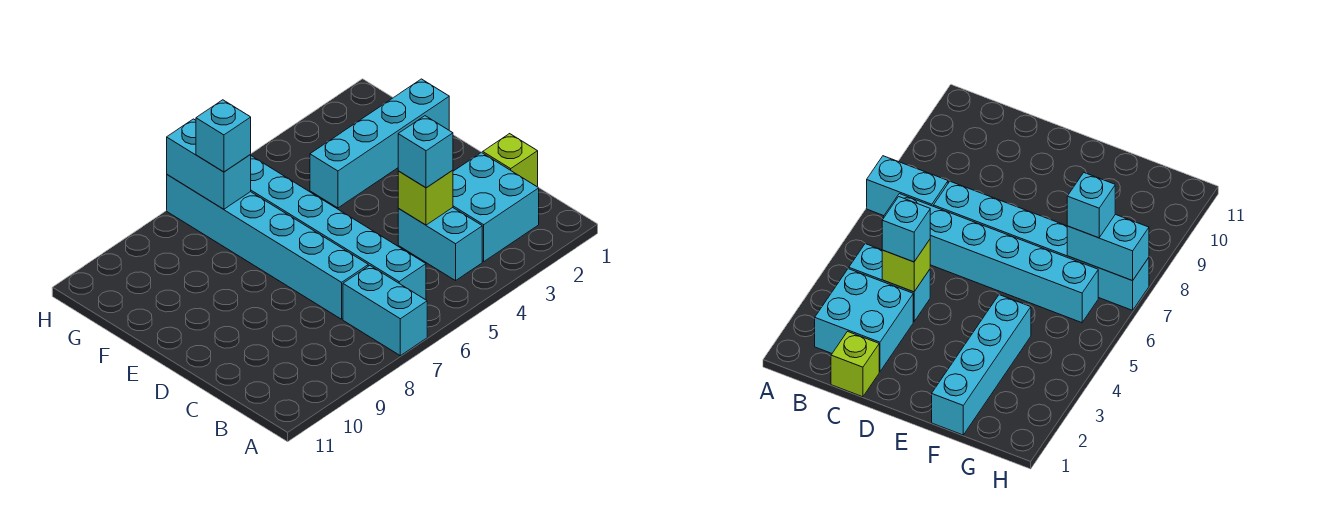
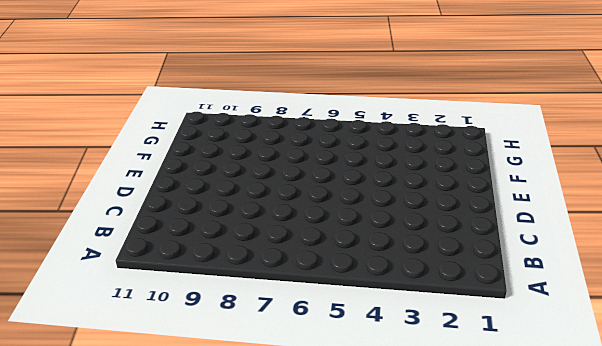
none -> cyan 1x2 brick [343,266,427,356]
none -> cyan 2x2 brick [453,152,539,261]

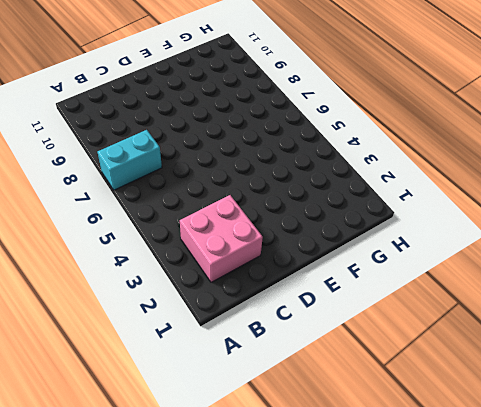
pink 2x2 brick [180,195,263,282] -> cyan 2x2 brick [453,152,539,261]
none -> cyan 1x2 brick [398,208,482,281]
none -> cyan 1x6 brick [251,156,426,300]

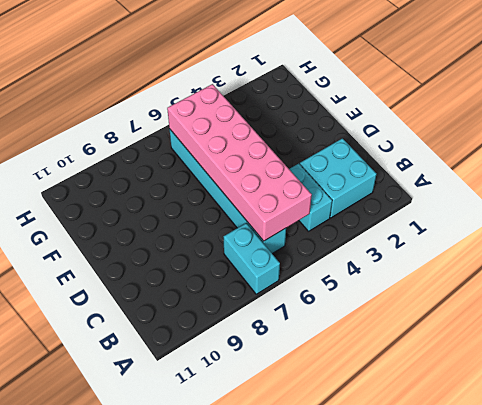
pink 2x6 brick [167,84,312,241] -> none
none -> lime 1x1 brick [483,134,538,187]
none -> cyan 1x6 brick [167,175,368,319]

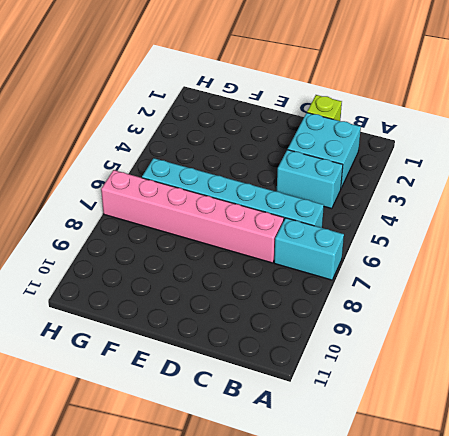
pink 1x6 brick [101,170,284,263] -> cyan 1x6 brick [167,175,368,319]
none -> cyan 1x4 brick [310,79,449,208]
none -> lime 1x1 brick [398,170,453,225]

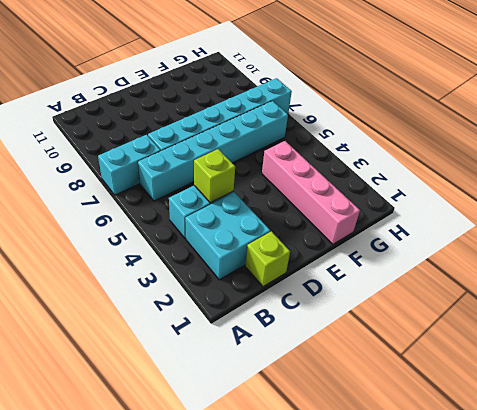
pink 1x4 brick [262,141,360,244] -> cyan 1x4 brick [310,79,449,208]
none -> cyan 1x2 brick [167,119,251,209]
none -> cyan 1x1 brick [398,116,453,188]

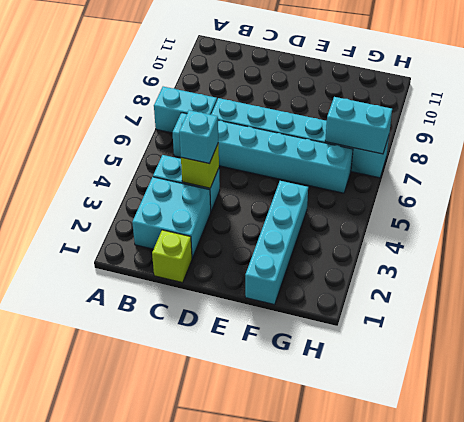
none -> cyan 1x1 brick [196,100,251,172]

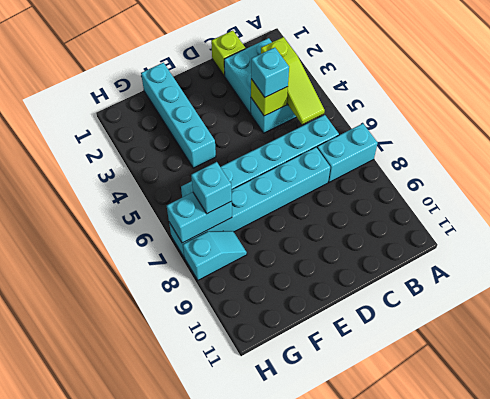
lime 1x3 slope [261,37,325,124] -> none
cyan 1x2 slope [183,231,247,280] -> none

